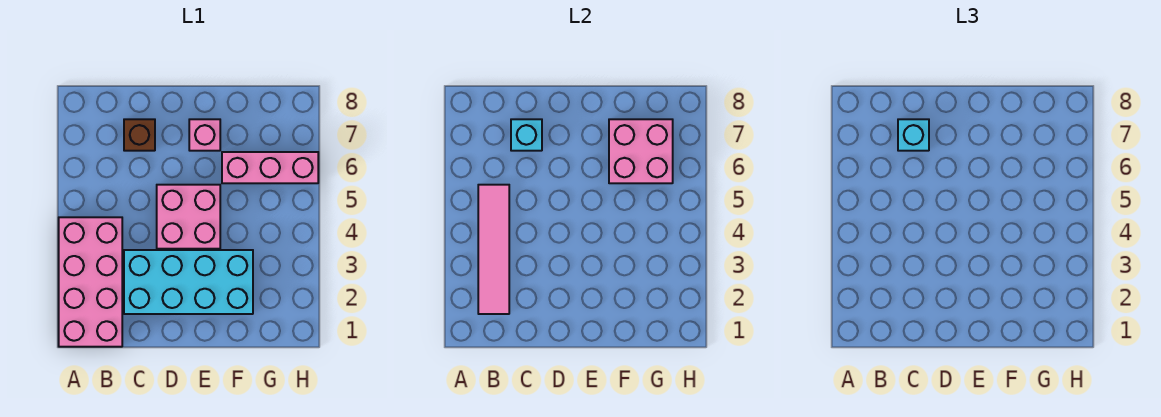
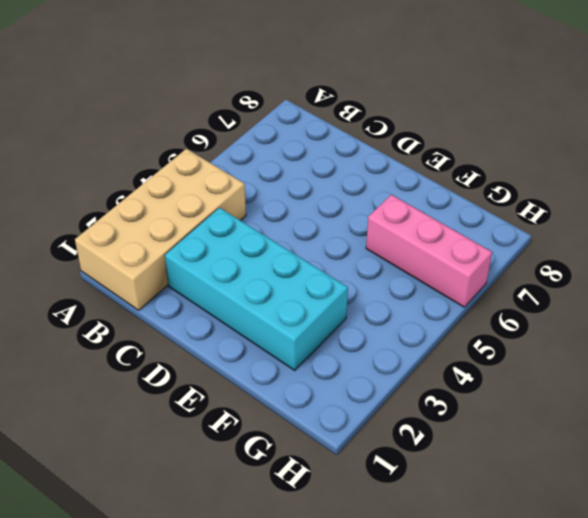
tan 2x4 brick [75,149,246,310] -> pink 2x4 brick [59,217,122,347]
none -> brown 1x1 brick [124,119,155,151]
none -> pink 2x2 brick [157,185,220,249]

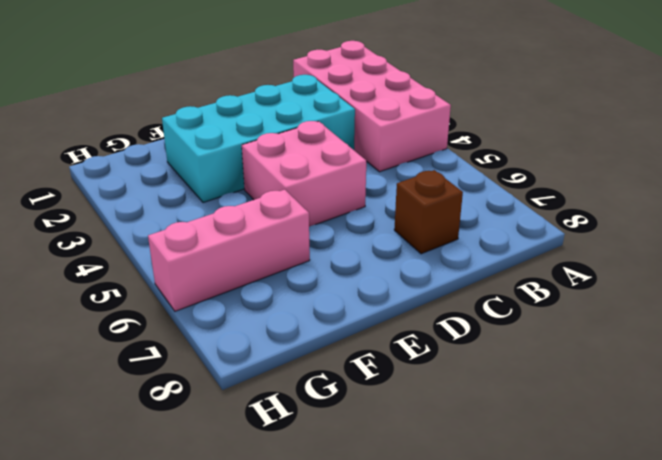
none -> pink 1x1 brick [189,119,220,151]
none -> pink 1x4 tile [478,185,509,314]

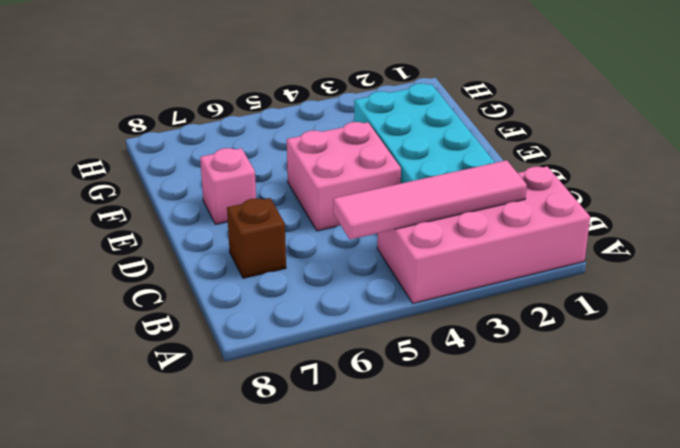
none -> pink 1x3 brick [222,152,318,183]
none -> cyan 1x1 brick [511,119,542,151]

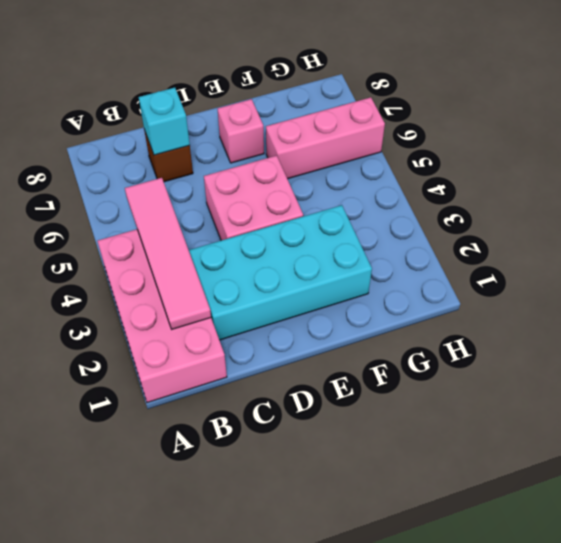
none -> pink 2x2 brick [609,119,673,183]
none -> cyan 1x1 brick [898,119,929,151]

